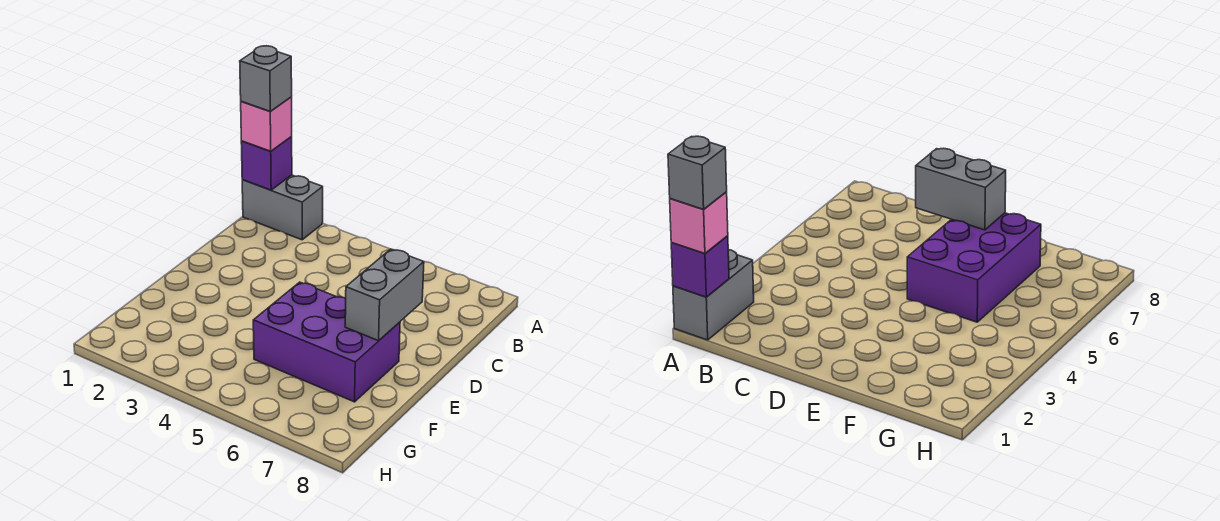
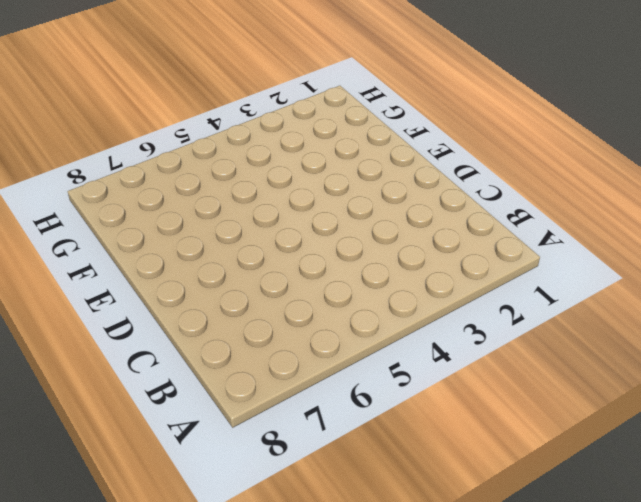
none -> grey 1x2 brick [242,175,323,240]
none -> purple 2x3 brick [253,282,400,402]

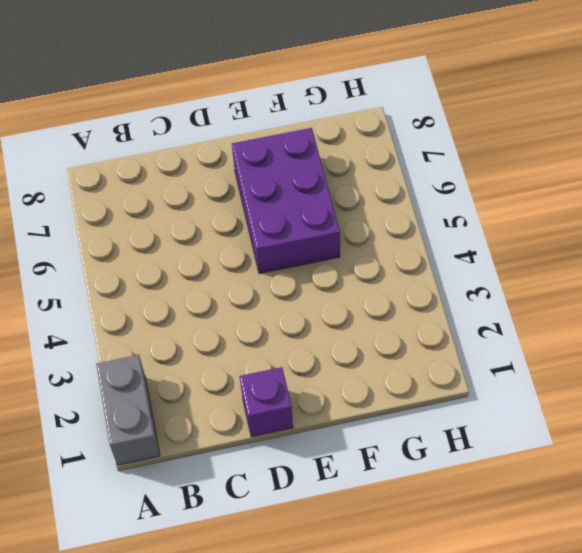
purple 1x1 brick [239,367,293,437] -> purple 1x1 brick moved to [241,137,292,190]
none -> grey 1x2 brick [345,249,424,341]
none -> pink 1x1 brick [241,97,292,151]

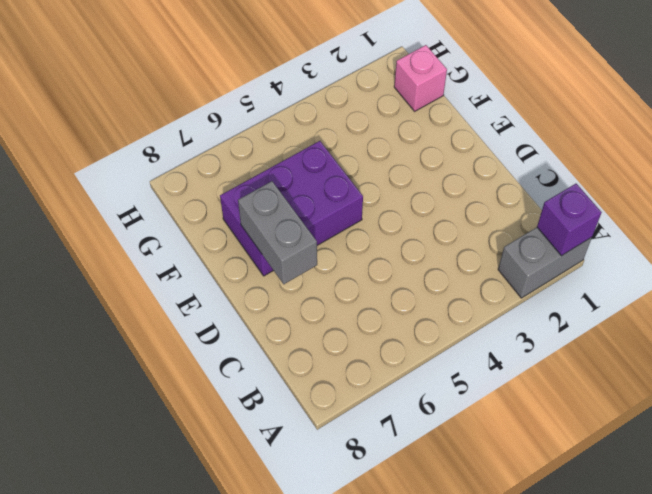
pink 1x1 brick [394,45,447,111] -> pink 1x1 brick moved to [241,97,292,151]
none -> grey 1x1 brick [240,46,292,111]

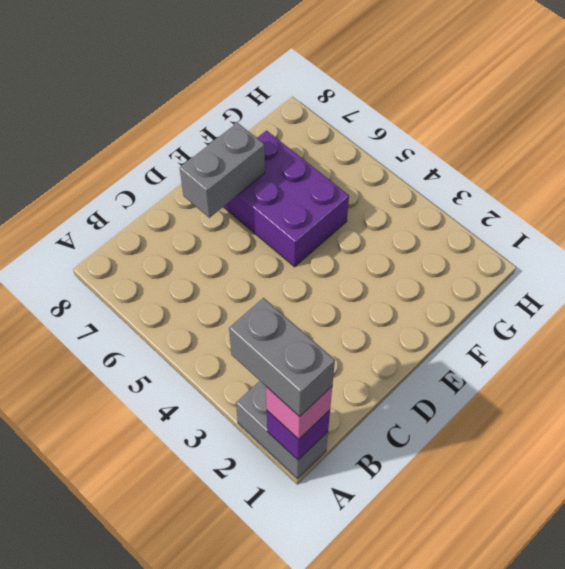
grey 1x2 brick [229,298,335,417] -> grey 1x1 brick [240,46,292,111]

